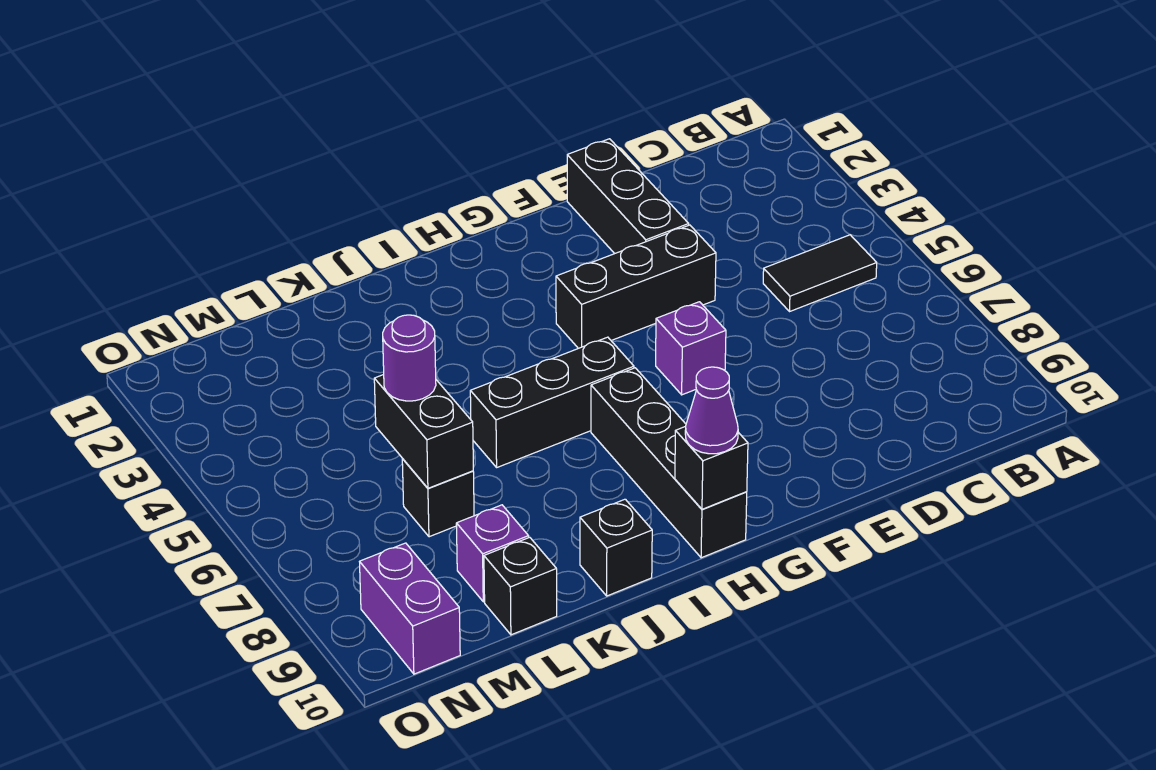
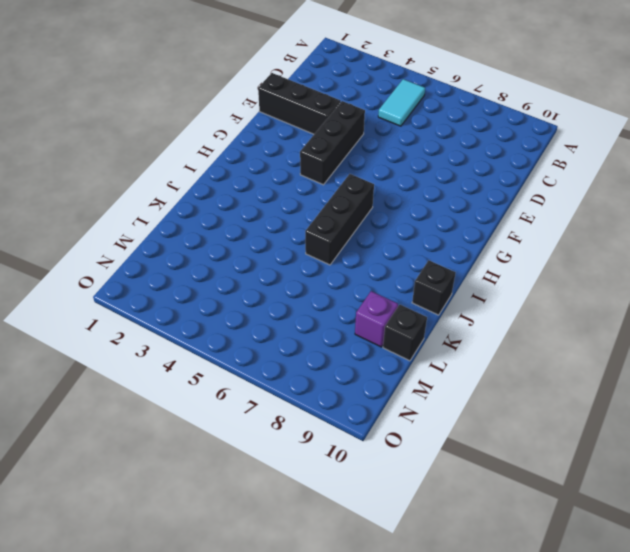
cyan 1x2 tile [378,79,425,126] -> black 1x2 tile [763,235,877,312]
none -> purple 1x1 brick [656,302,726,395]
none -> black 1x4 brick [591,368,747,558]
none -> black 1x1 brick [402,459,474,537]

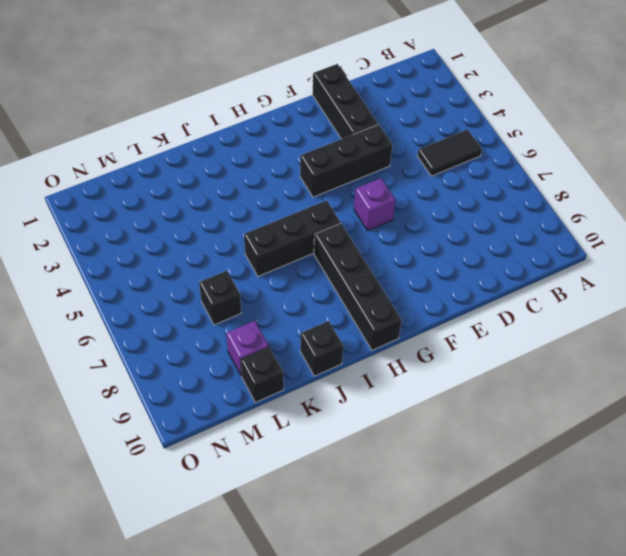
none -> purple 1x2 brick [360,543,460,674]
none -> black 1x1 brick [675,426,748,509]
none -> black 1x2 brick [374,375,473,488]

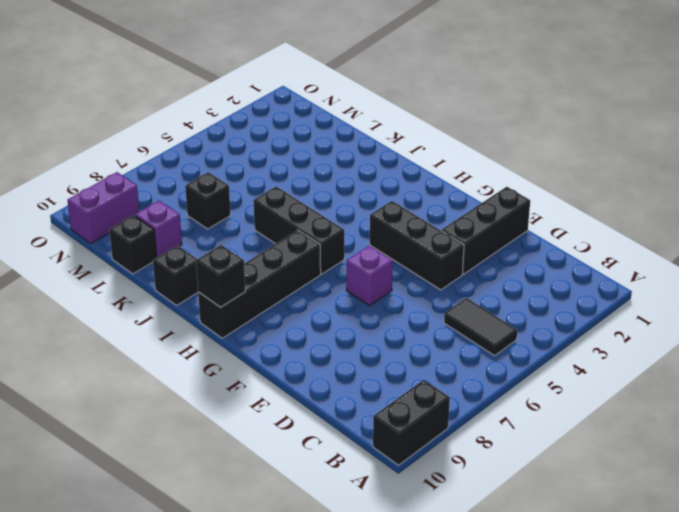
black 1x2 brick [373,380,450,465] -> black 1x2 brick moved to [374,375,473,488]
none -> purple 1x1 cone [685,367,738,454]
none -> purple 1x1 round brick [383,315,436,401]

